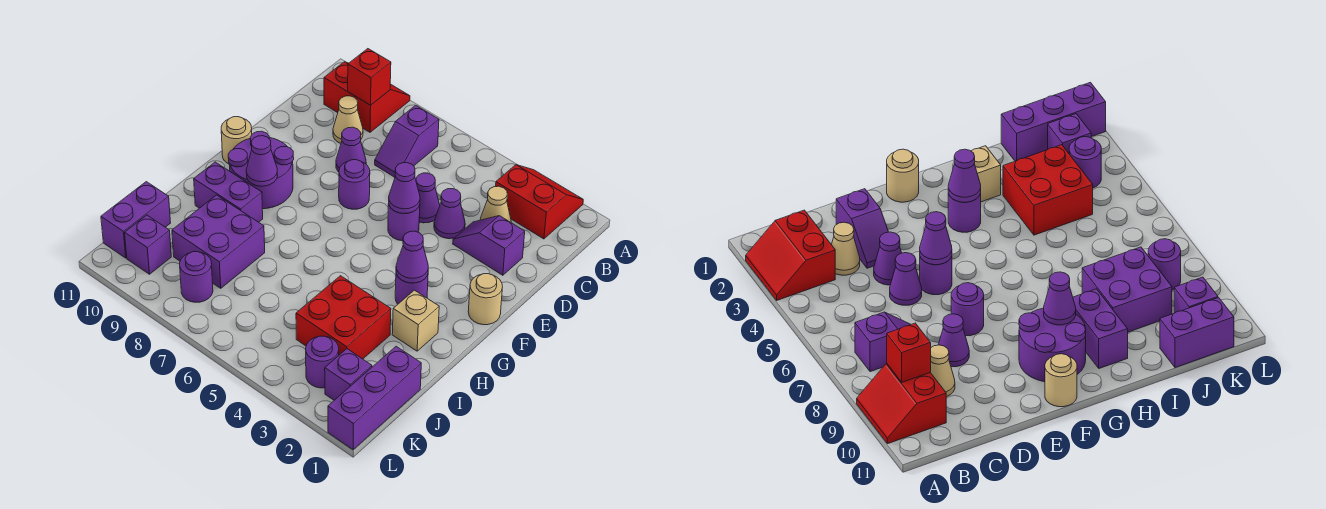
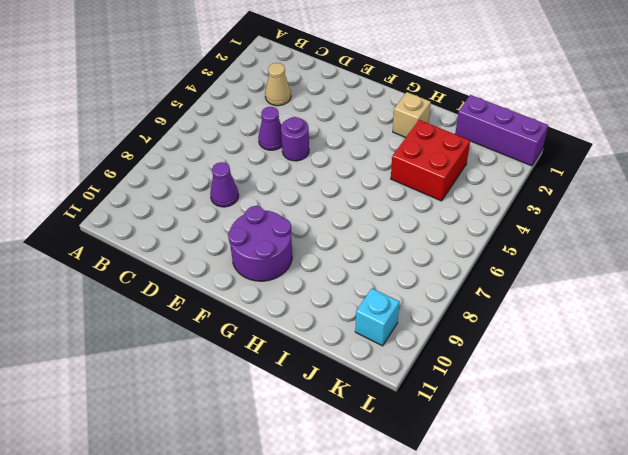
cyan 1x1 brick [355,289,400,346] -> purple 1x1 brick [125,215,171,274]
none -> red 2x2 slope [496,165,583,239]
none -> red 2x2 slope [324,62,410,132]
none -> purple 1x2 slope [375,105,439,177]

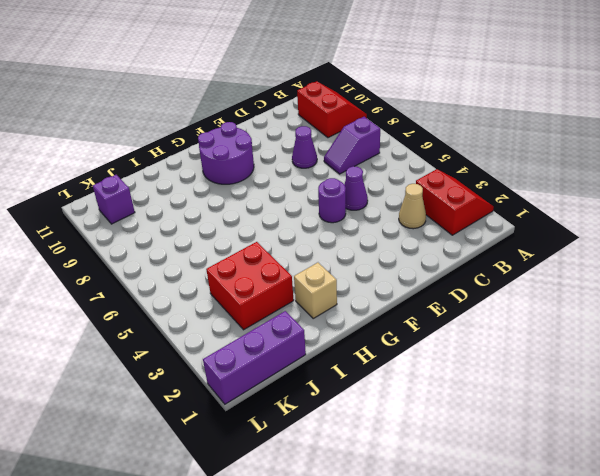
none -> tan 1x1 cone [333,96,363,143]
none -> purple 1x2 slope [453,216,525,275]
none -> purple 1x1 cone [434,189,465,239]

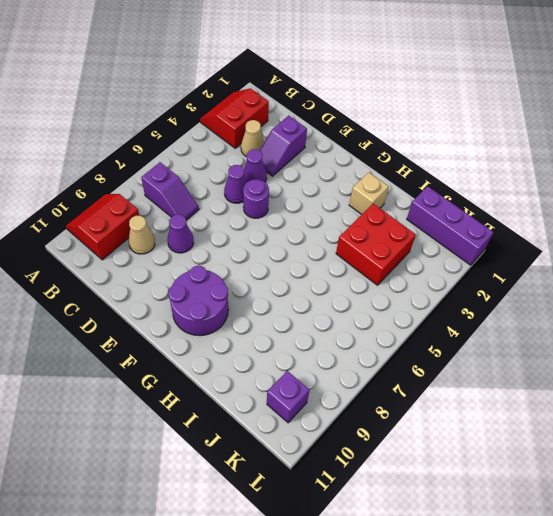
none -> purple 1x1 round brick [339,160,370,209]
none -> tan 1x1 round brick [468,274,502,325]
none -> tan 1x1 round brick [221,117,252,164]

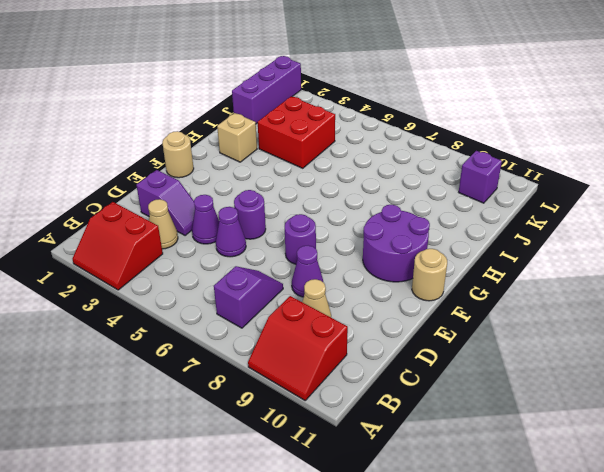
none -> purple 1x1 round brick [395,274,428,304]
none -> purple 1x2 brick [194,162,263,222]
none -> purple 2x2 brick [172,195,265,288]

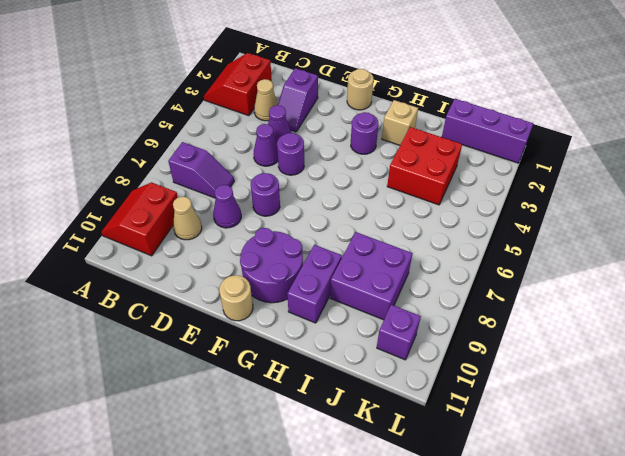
none -> purple 1x2 brick [101,182,171,258]
none -> purple 1x1 brick [325,349,372,400]
none -> purple 1x1 round brick [306,336,339,388]

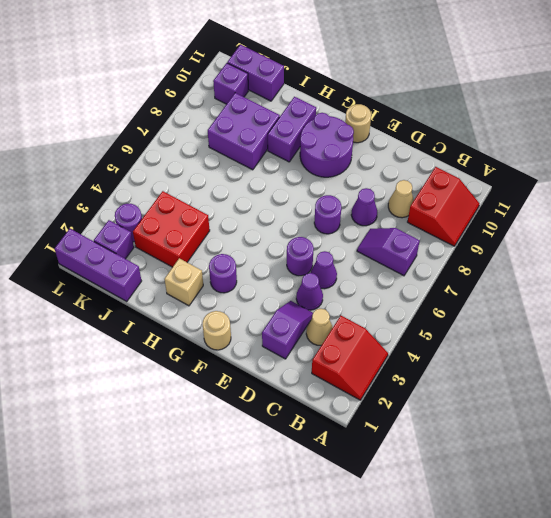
none -> purple 1x1 round brick [180,252,213,302]
none -> red 1x1 brick [348,49,391,105]
none -> purple 1x1 cone [389,163,420,214]

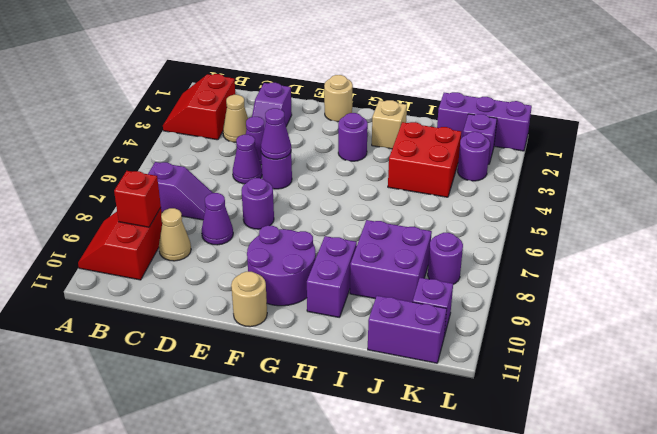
none -> purple 1x1 cone [396,231,428,283]
none -> purple 1x1 cone [246,136,277,186]

